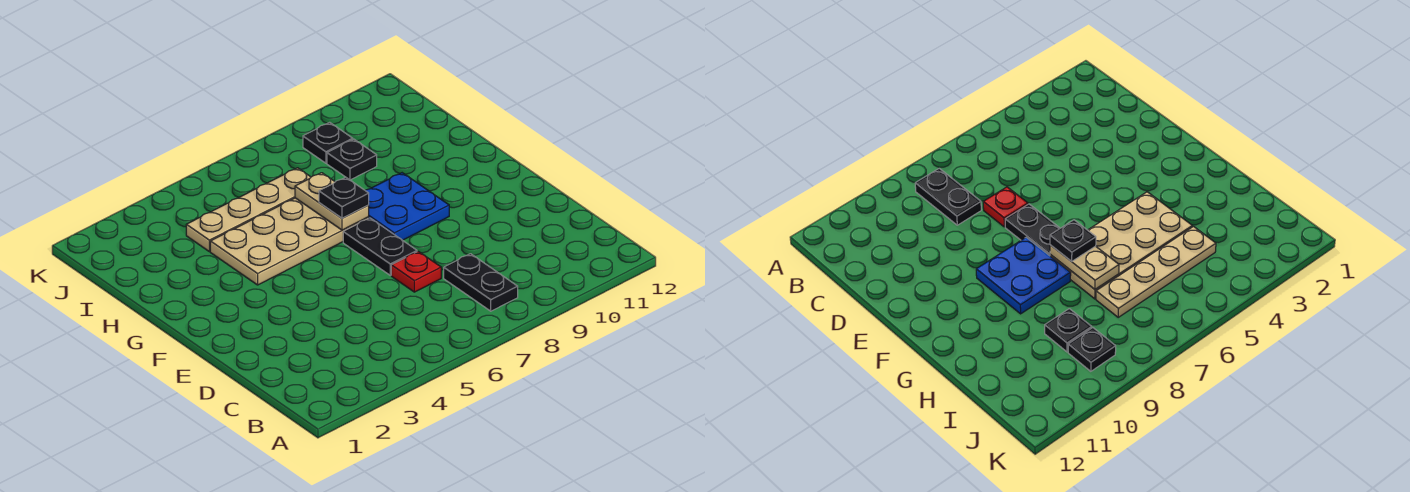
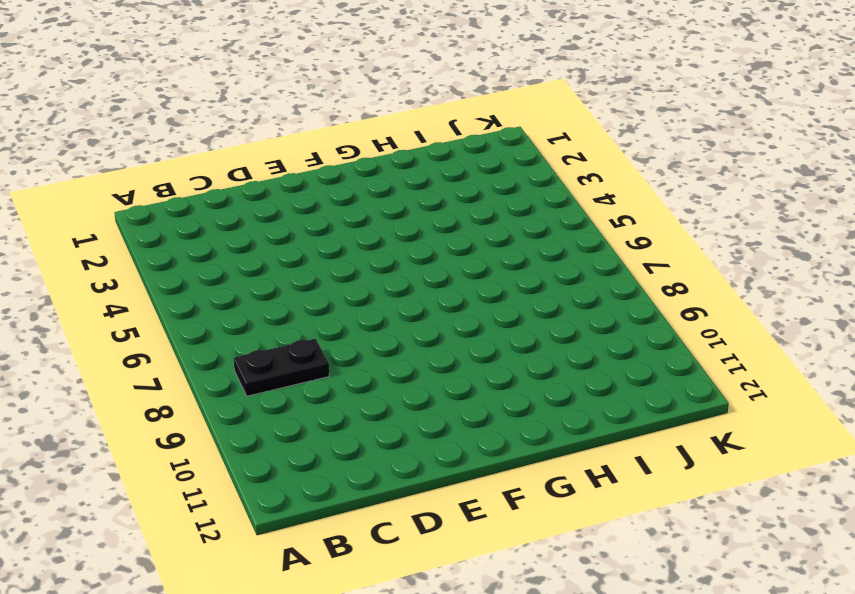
none -> red 1x1 plate [391,251,441,292]
none -> black 1x2 plate [343,218,417,275]

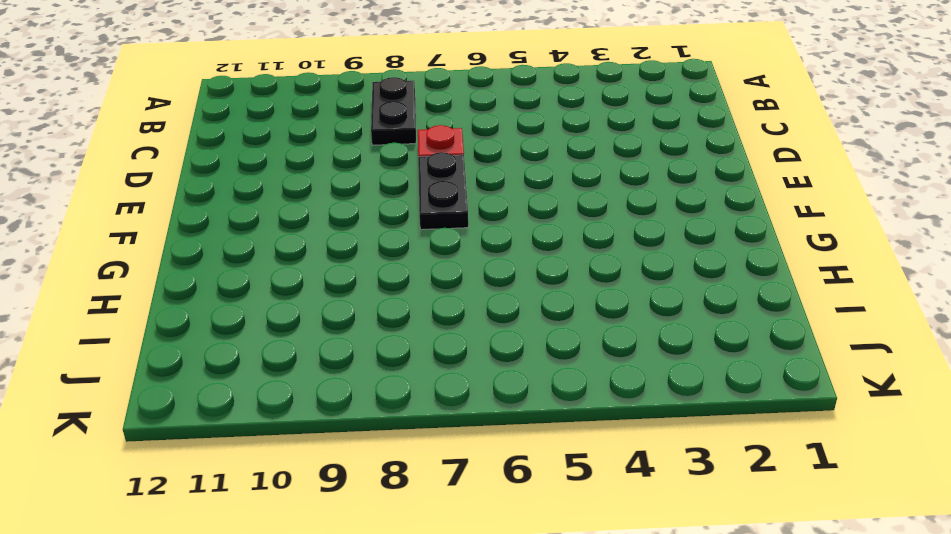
none -> blue 2x2 plate [365,173,449,240]
none -> tan 2x4 plate [210,198,369,285]

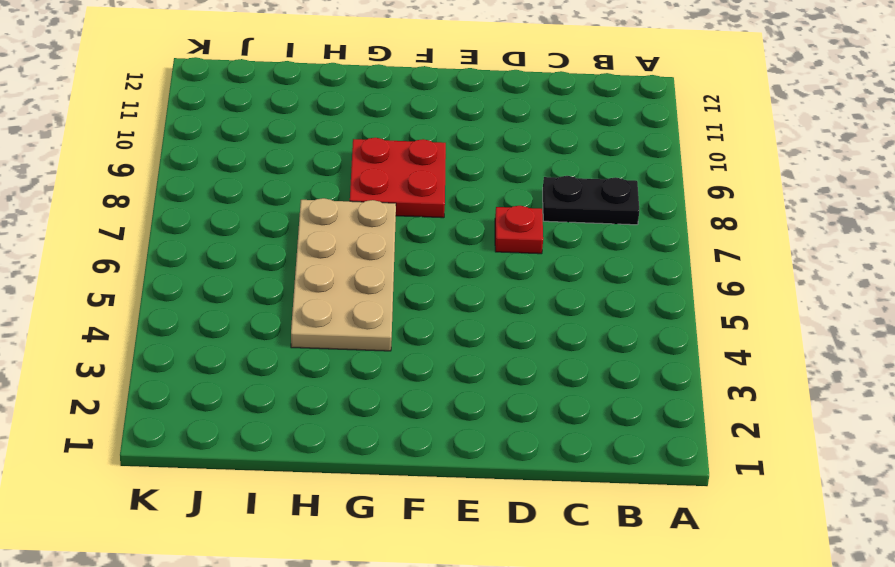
red 2x2 plate [350,138,446,218] -> blue 2x2 plate [365,173,449,240]
none -> black 1x2 plate [343,218,417,275]
none -> tan 1x4 plate [186,168,311,252]

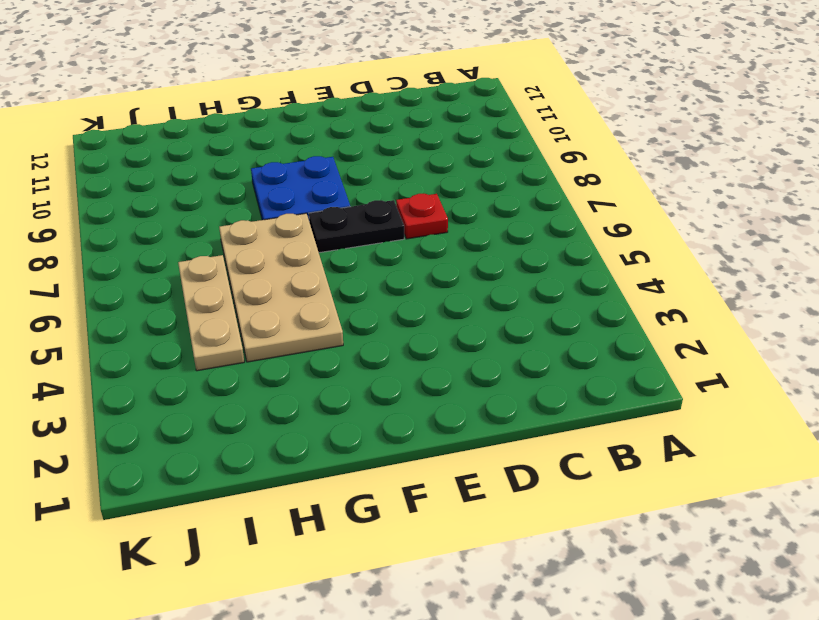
tan 1x3 plate [178,255,244,371] -> tan 1x4 plate [186,168,311,252]
none -> black 1x2 plate [444,254,518,311]
none -> black 1x1 plate [327,139,377,180]

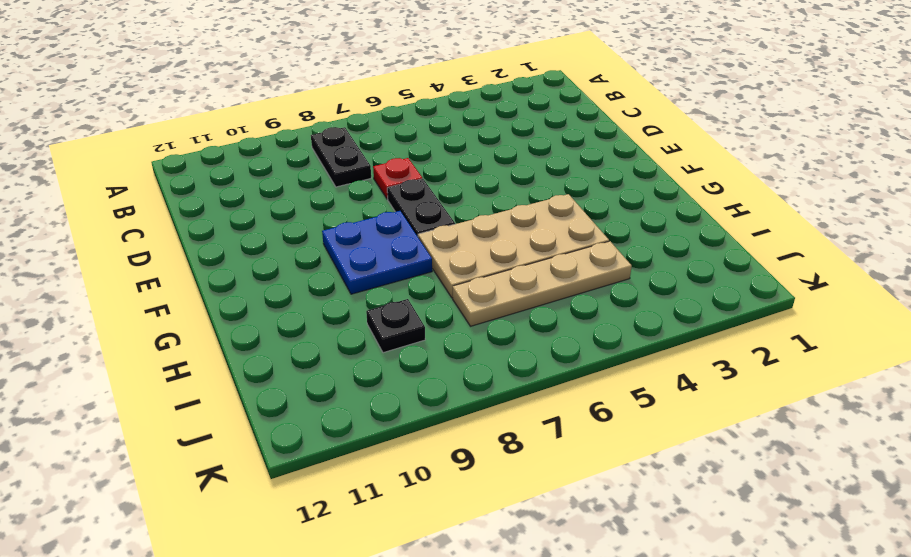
none -> black 1x1 plate [303,122,353,163]
none -> tan 1x2 plate [295,173,369,230]

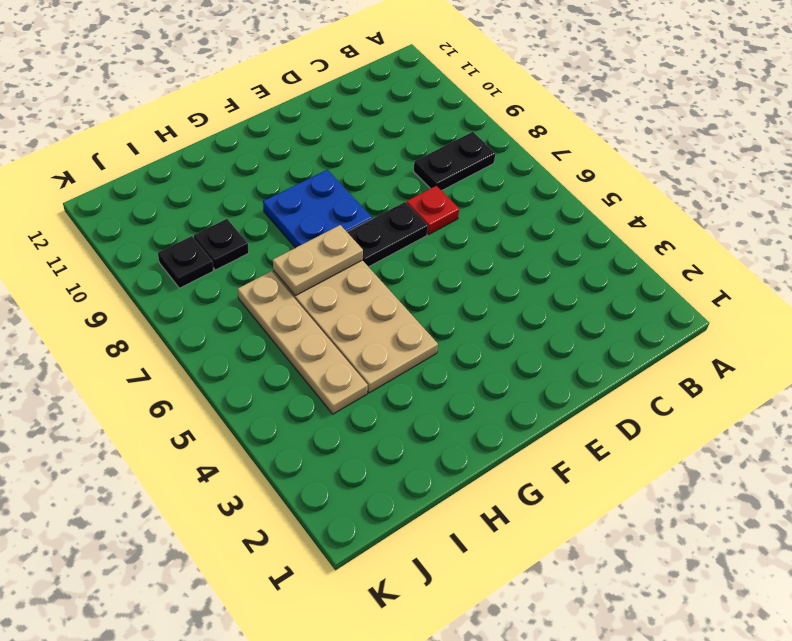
none -> black 1x1 plate [319,177,369,218]

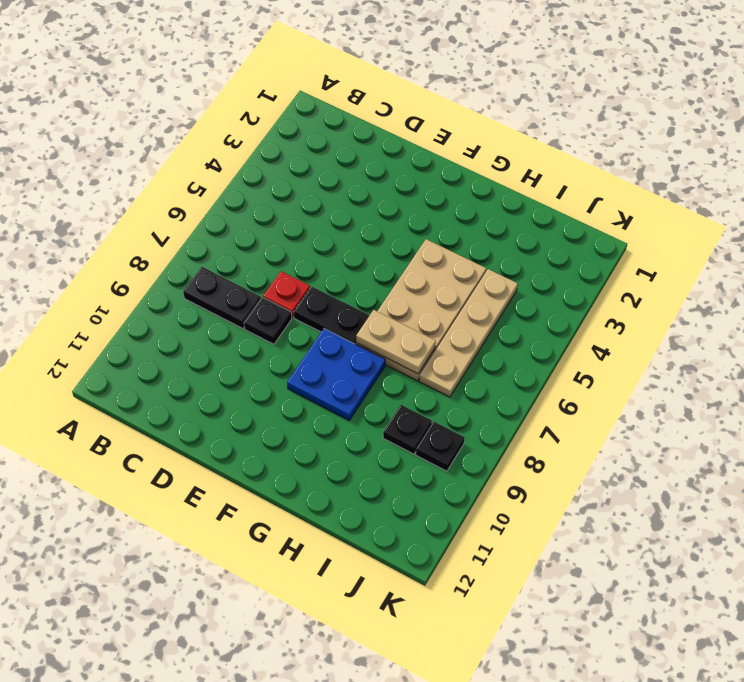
black 1x1 plate [244,297,292,344] -> black 1x1 plate moved to [319,177,369,218]

